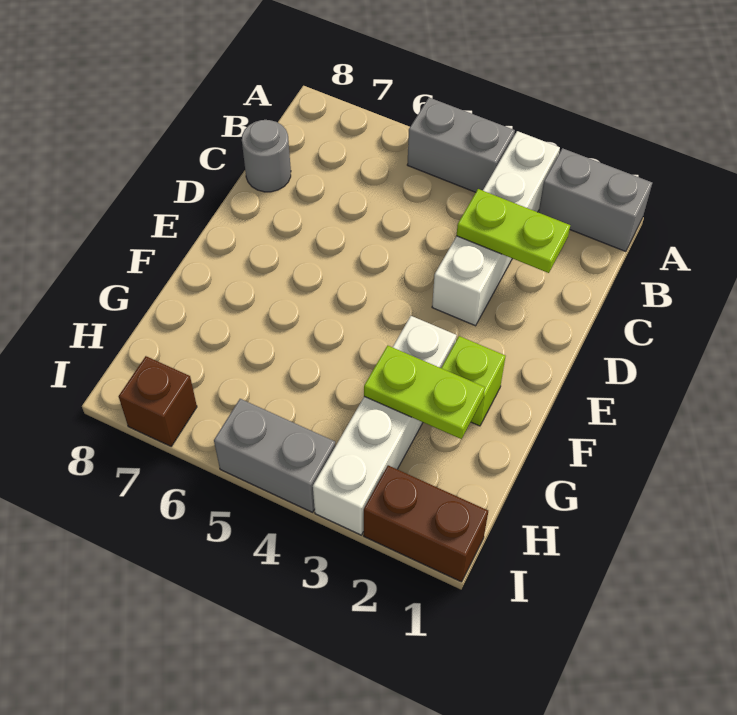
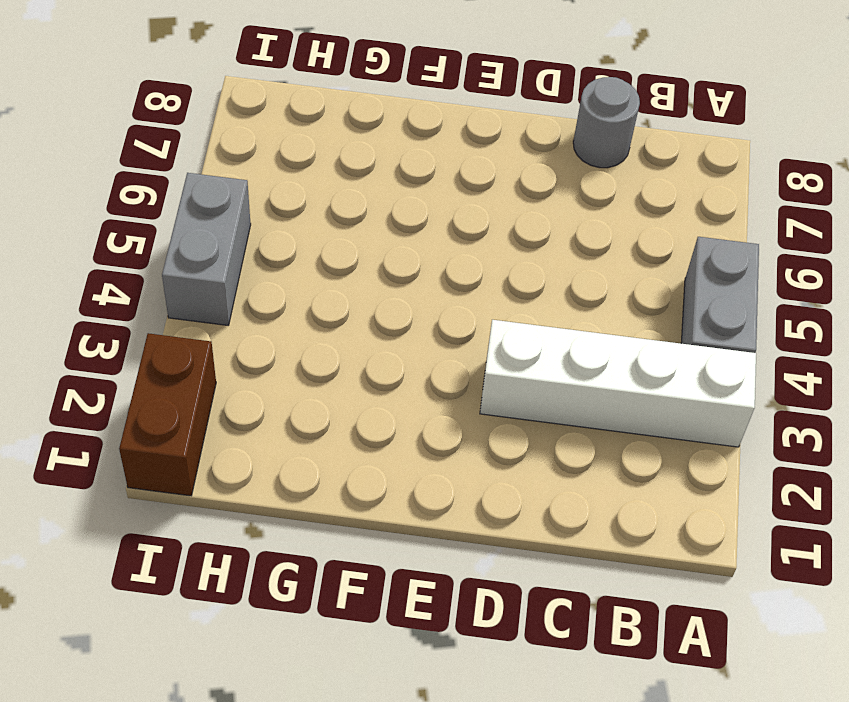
none -> grey 1x2 brick [539,148,652,252]
none -> lime 1x1 brick [442,336,505,426]

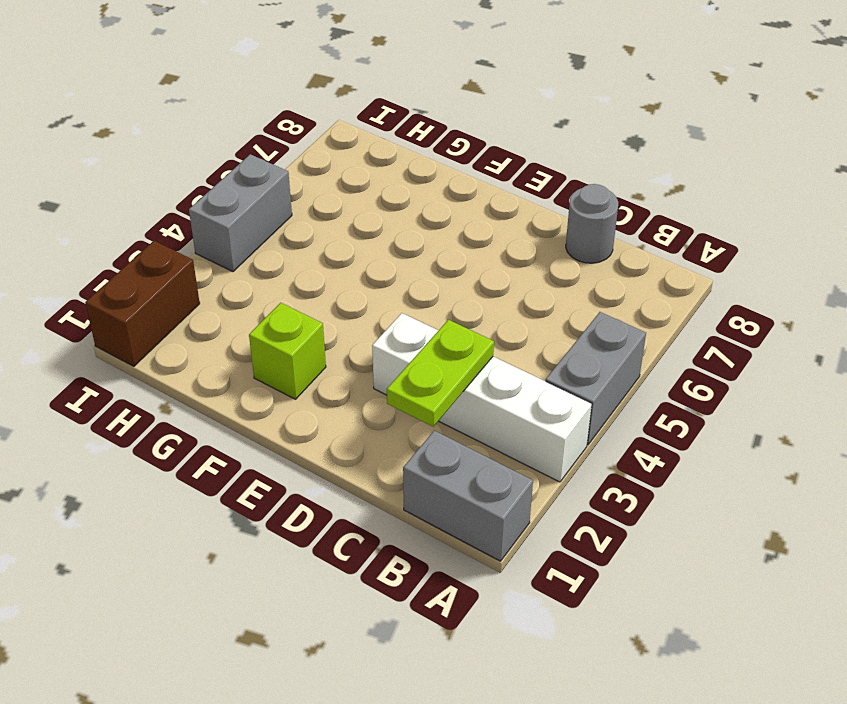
grey 1x2 brick [403,431,533,561] -> grey 1x2 brick turned to [539,148,652,252]
none -> white 1x4 brick [313,316,457,535]
none -> brown 1x1 brick [119,356,197,446]

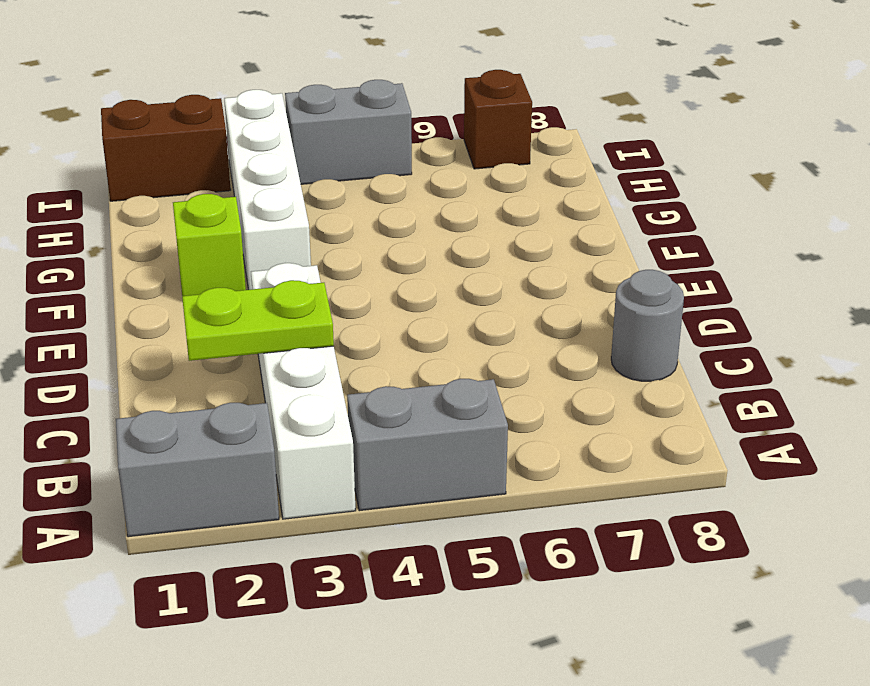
none -> lime 1x2 plate [364,345,485,439]

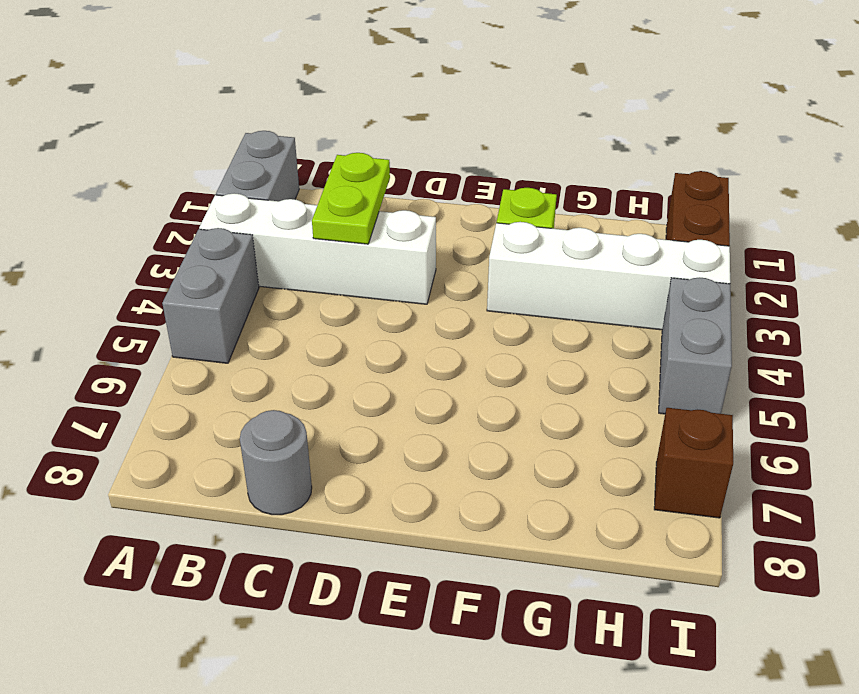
none -> lime 1x2 plate [364,345,485,439]

